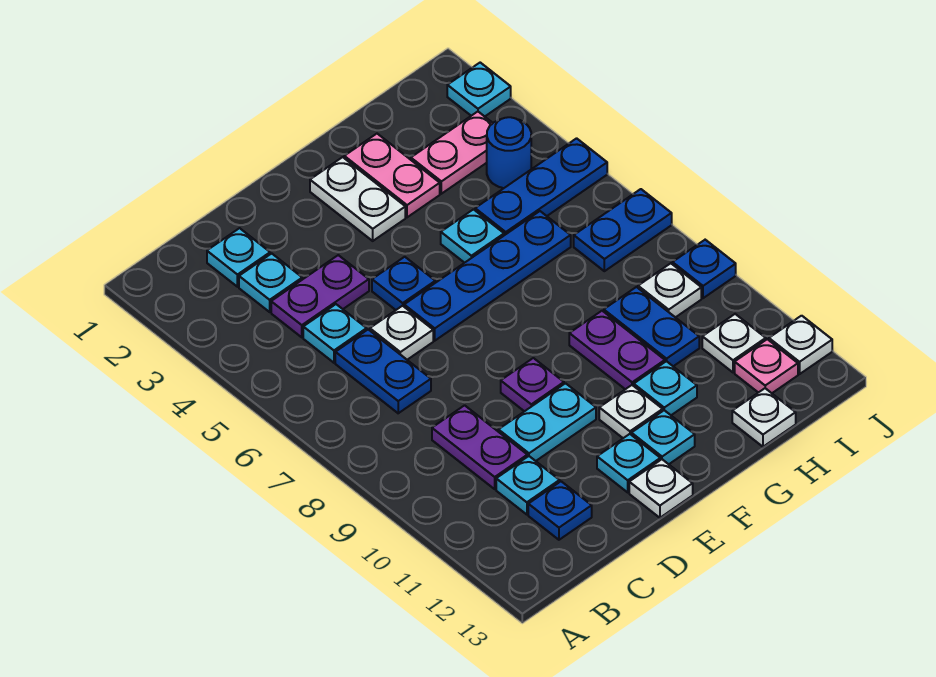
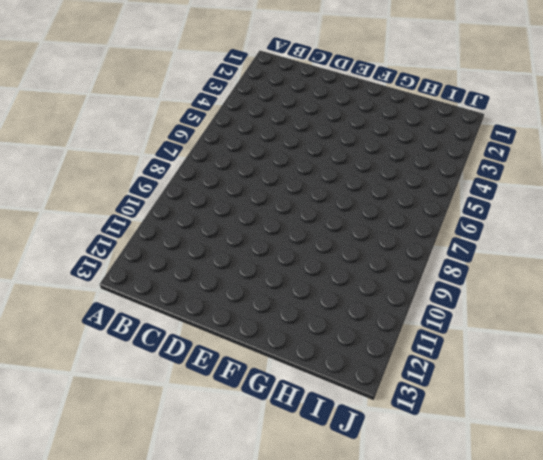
none -> cyan 1x1 plate [207,228,270,287]
none -> cyan 1x1 plate [239,254,302,312]
none -> purple 1x2 plate [271,255,369,337]
none -> cyan 1x1 plate [303,304,367,363]

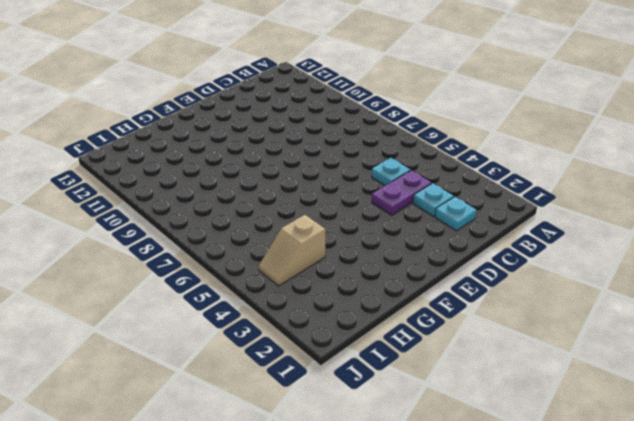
tan 1x2 slope [259,215,325,286] -> blue 1x1 round brick [487,117,531,188]
none -> blue 1x2 plate [335,330,431,413]
none -> purple 1x2 plate [432,405,527,489]
none -> cyan 1x1 plate [496,456,560,515]
none -> blue 1x1 plate [528,481,592,540]

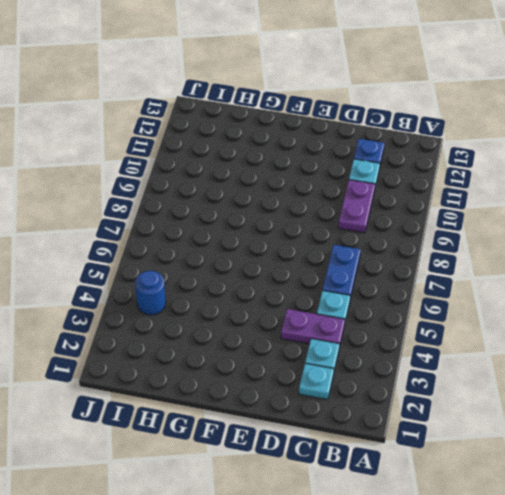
none -> white 1x1 plate [370,306,433,360]
none -> cyan 1x2 plate [498,383,596,461]
none -> blue 1x1 plate [372,257,435,310]
none -> blue 1x4 plate [404,211,571,341]

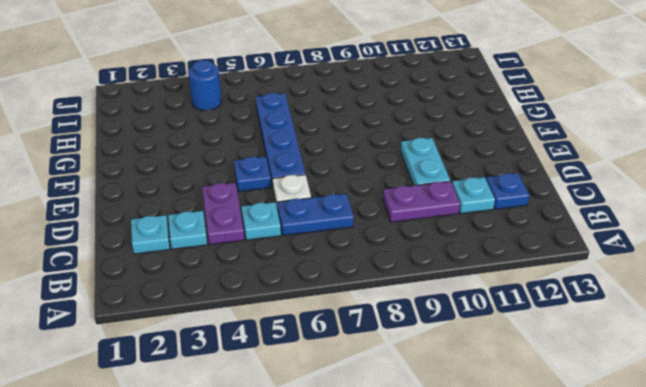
none -> purple 1x1 plate [501,358,564,411]
none -> cyan 1x1 plate [597,434,660,492]
none -> white 1x1 plate [629,459,693,518]
none -> white 1x2 plate [310,157,405,241]

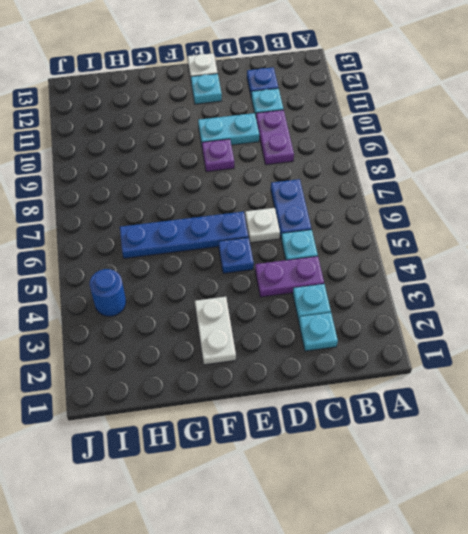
none -> white 1x1 plate [599,385,663,438]
none -> cyan 1x1 plate [631,410,695,464]
none -> pink 1x2 plate [344,134,440,217]
none -> cyan 1x1 plate [441,209,504,263]

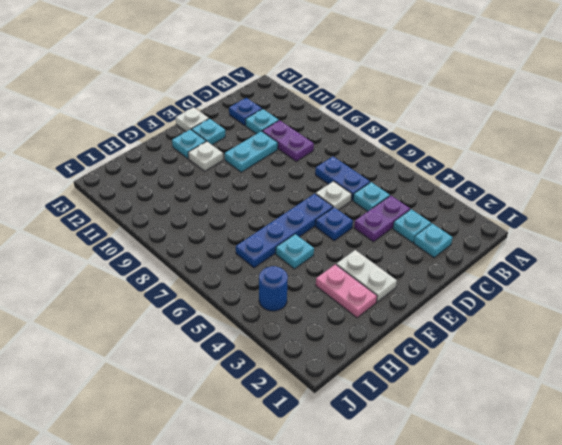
none -> purple 1x1 plate [501,358,564,411]
none -> purple 1x2 plate [569,311,665,389]
none -> cyan 1x1 plate [634,361,697,415]
none -> pink 1x2 plate [411,112,493,194]

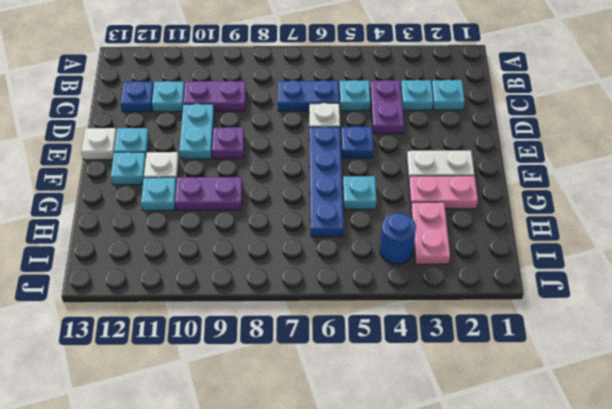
none -> blue 1x3 plate [475,138,607,235]
none -> blue 1x2 plate [604,287,699,366]
none -> white 1x1 plate [732,388,796,447]
none -> blue 1x2 plate [574,189,672,271]

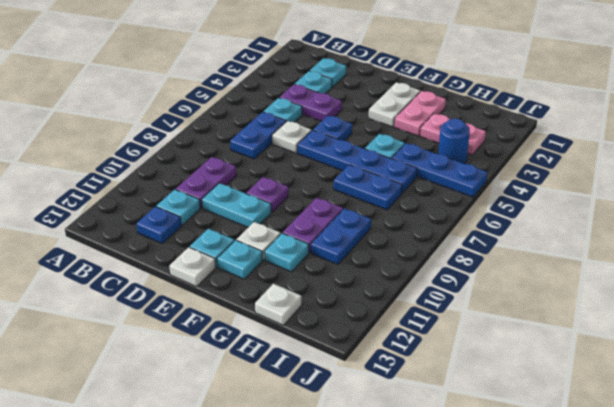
blue 1x2 plate [334,165,402,210] -> blue 1x2 plate moved to [574,189,672,271]
none -> white 1x1 plate [638,263,701,317]
none -> white 1x1 plate [702,314,766,372]
none -> pink 1x1 plate [735,339,798,393]
none -> cyan 1x1 plate [447,63,511,116]

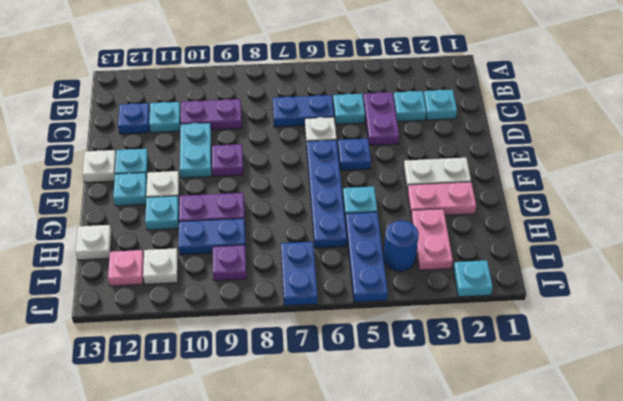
purple 1x1 plate [213,245,247,281] -> white 1x1 plate [638,263,701,317]
none -> blue 1x1 plate [673,240,736,298]
none -> white 1x1 plate [769,316,832,374]

